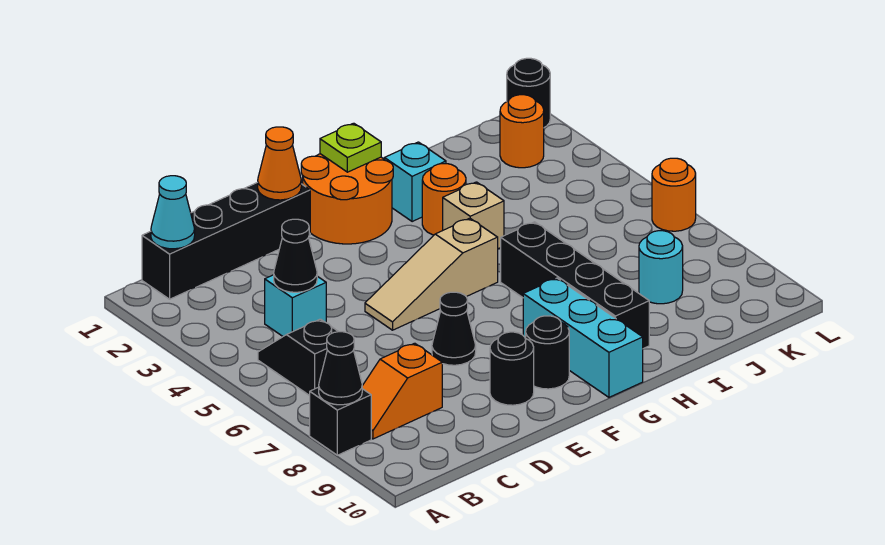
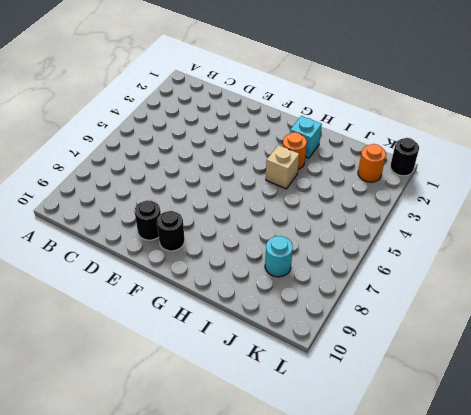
none -> black 1x1 brick [310,387,371,455]
none -> black 1x4 brick [142,182,310,299]
none -> black 1x2 slope [258,319,338,396]

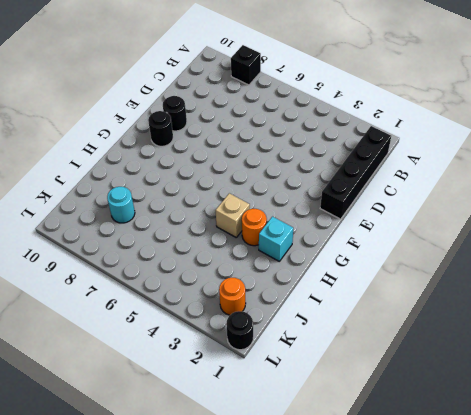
none -> black 1x2 slope [258,319,338,396]
none -> orange 1x2 slope [362,343,442,439]
none -> cyan 1x1 brick [265,275,326,336]

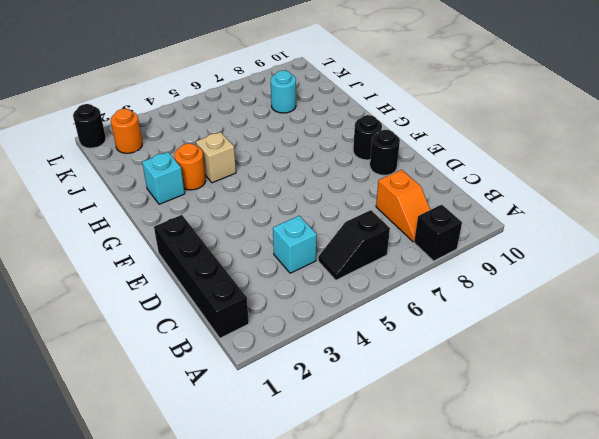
none -> tan 1x3 slope [365,218,498,330]
none -> black 1x1 cone [432,292,476,365]
none -> orange 2x2 round brick [301,154,393,244]

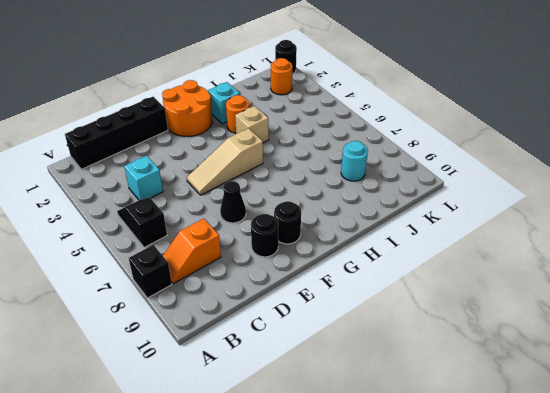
none -> cyan 1x3 brick [523,278,643,397]
none -> black 1x4 brick [501,222,649,349]
none -> orange 1x1 round brick [652,158,696,231]

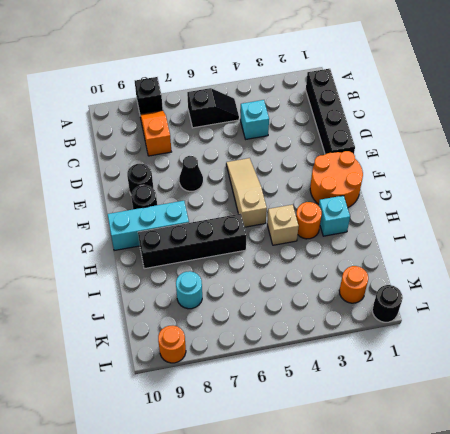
orange 1x1 round brick [158,326,186,363] -> orange 1x1 round brick moved to [652,158,696,231]
none -> black 1x1 cone [319,332,362,405]
none -> cyan 1x1 cone [151,176,195,249]
none -> black 1x1 cone [274,219,317,292]

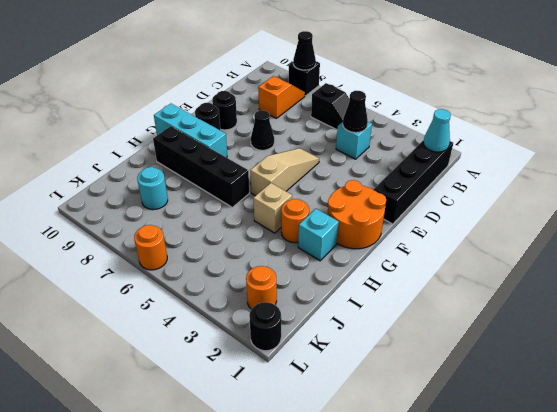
none -> orange 1x1 cone [258,127,301,200]
none -> lime 1x1 plate [320,123,381,172]

